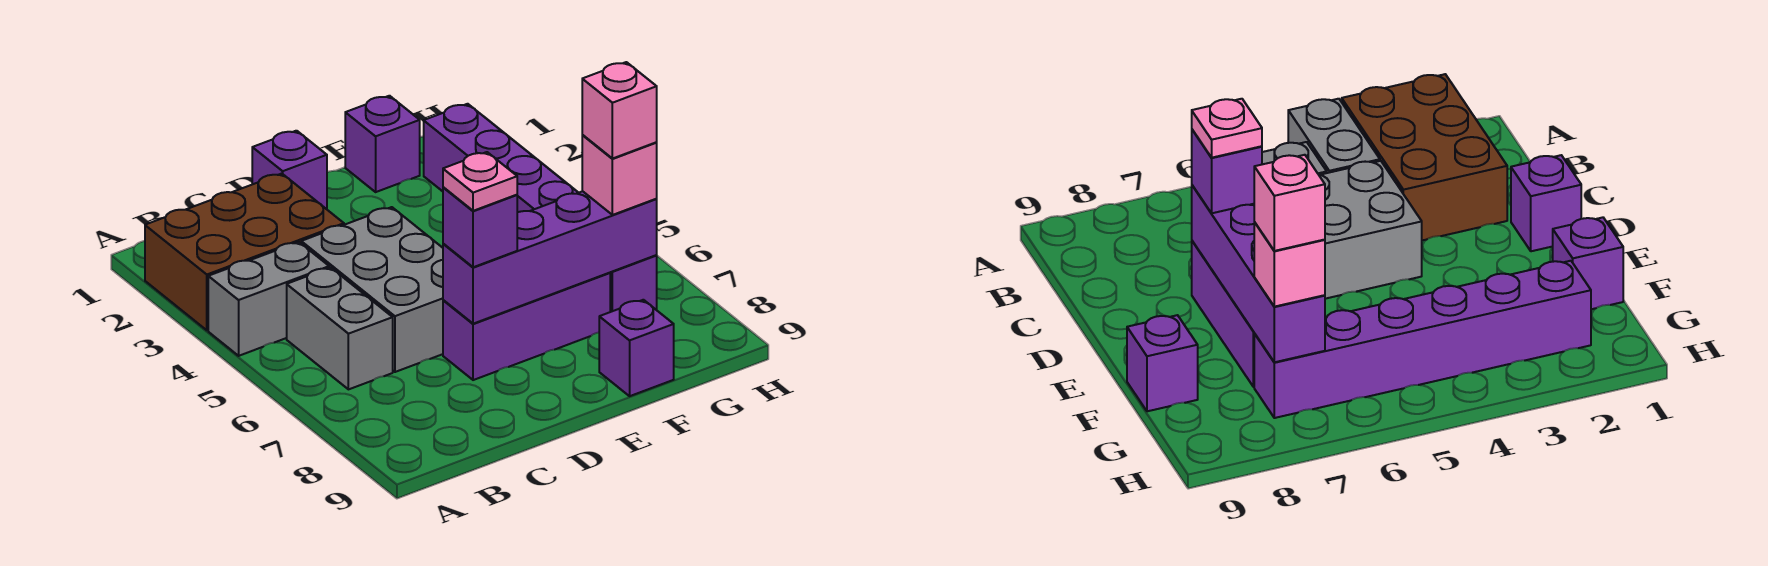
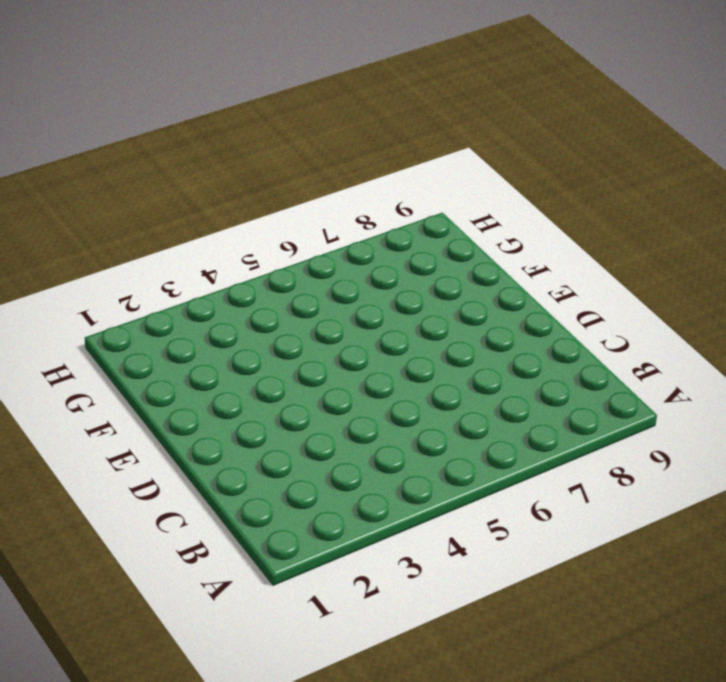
none -> brown 2x3 brick [145,174,344,330]
none -> grey 1x2 brick [208,242,329,356]
none -> grey 1x2 brick [287,267,393,389]

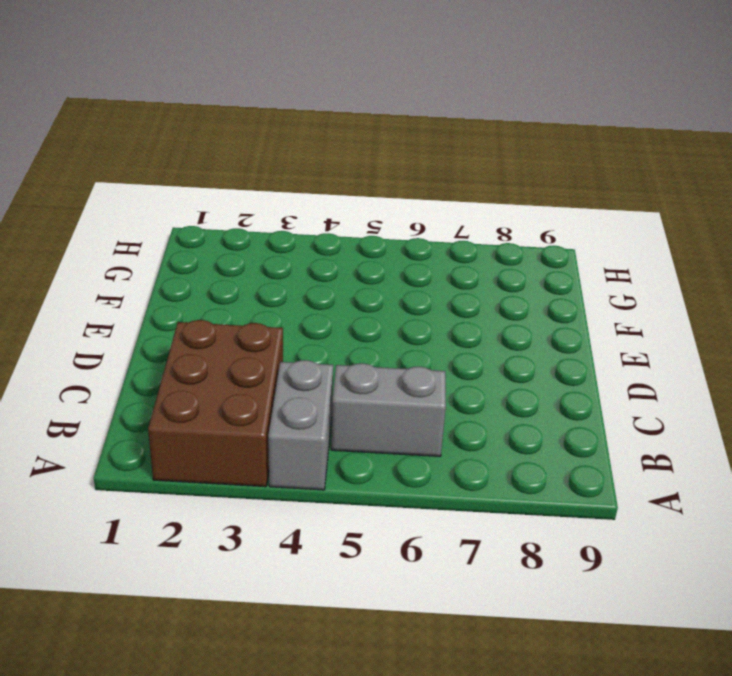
none -> grey 2x3 brick [301,207,443,372]
none -> purple 1x1 brick [252,131,327,209]
none -> purple 1x3 brick [443,273,610,380]

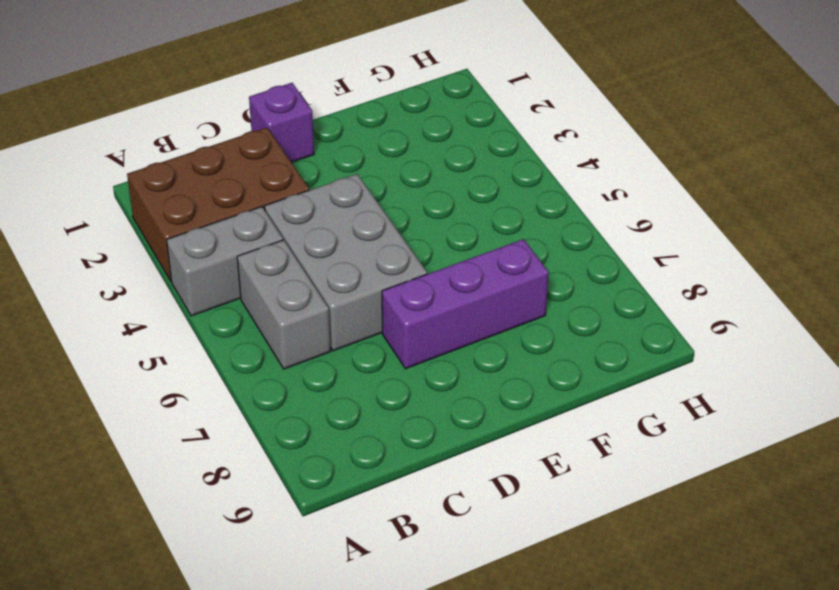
none -> purple 1x1 brick [345,96,420,192]
none -> purple 1x1 brick [599,300,674,396]
none -> purple 1x6 brick [424,104,657,312]

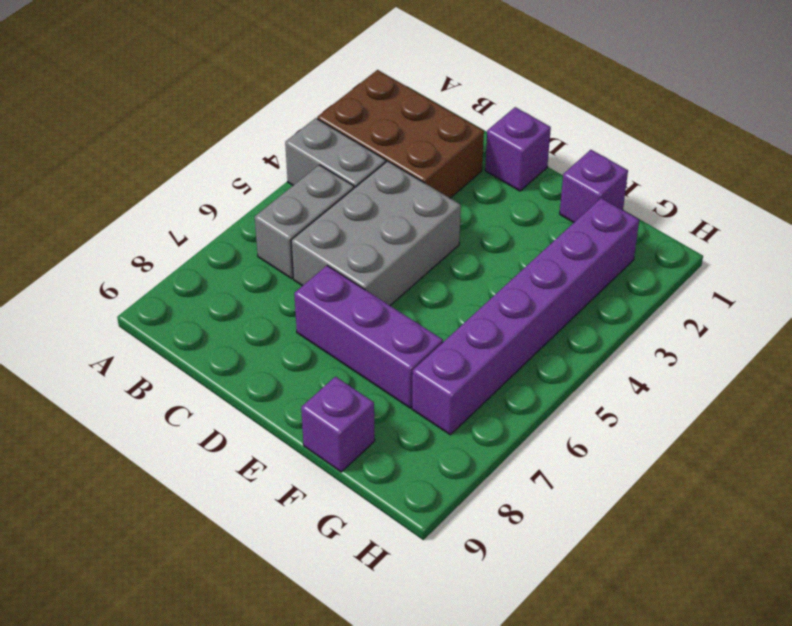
none -> purple 1x4 brick [443,191,657,324]
none -> purple 1x1 brick [443,187,517,267]
none -> pink 1x1 brick [582,135,657,215]

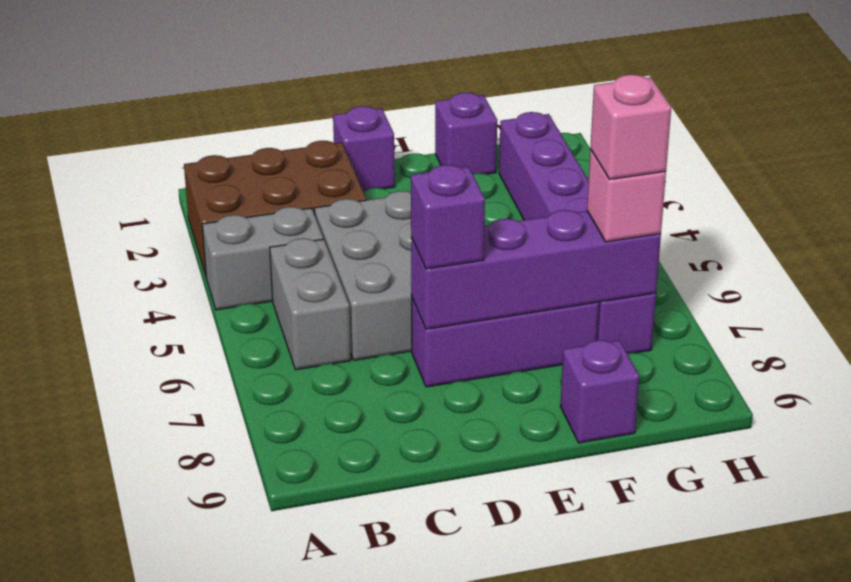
none -> pink 1x1 plate [443,152,517,211]

